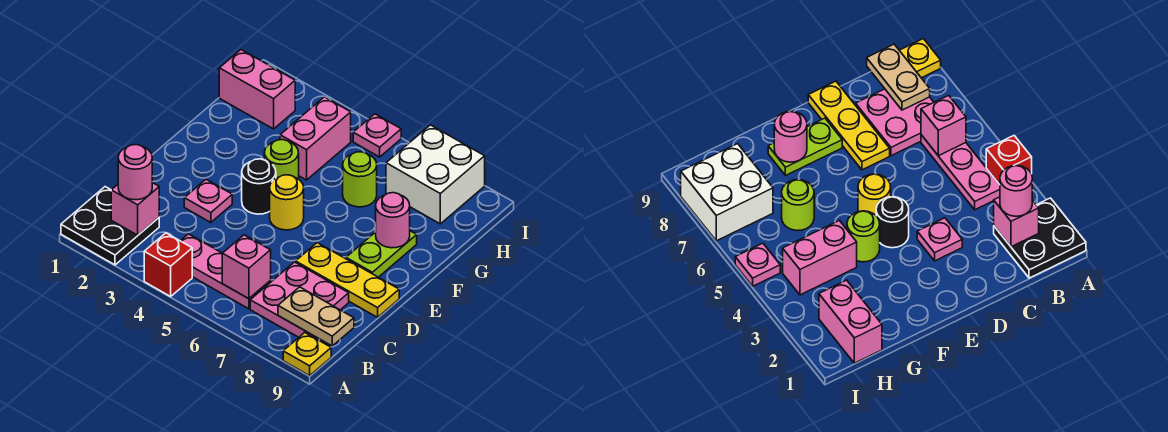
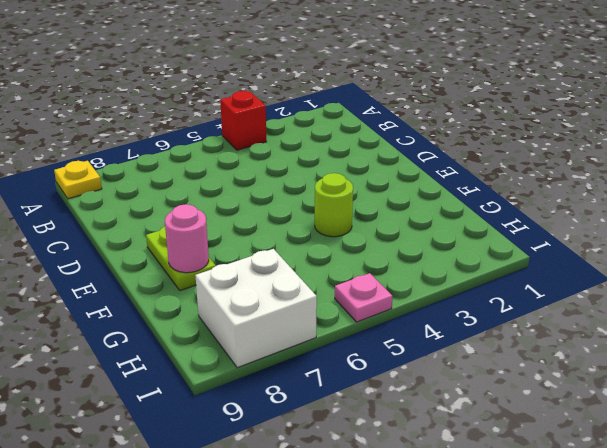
none -> black 2x2 plate [61,187,159,265]
none -> pink 1x3 plate [181,234,271,309]
none -> pink 2x2 plate [250,262,349,337]

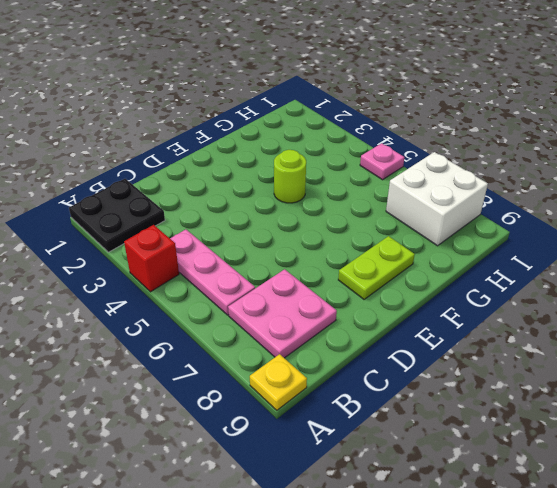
none -> pink 1x1 plate [184,180,232,222]
none -> yellow 1x3 plate [296,243,399,317]
none -> black 1x1 round brick [242,159,276,214]

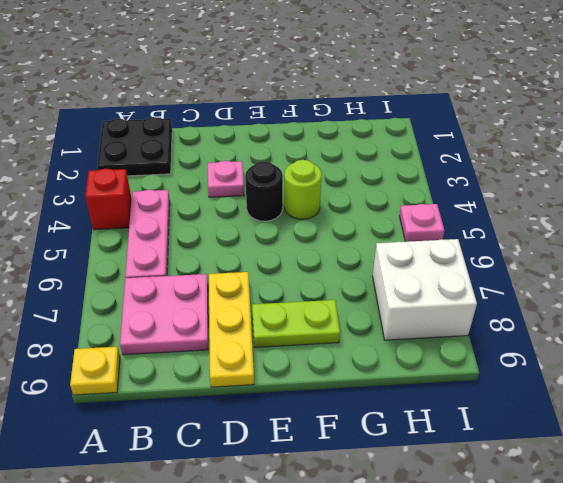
none -> yellow 1x1 round brick [270,175,304,230]
none -> pink 1x2 brick [280,97,351,180]
none -> lime 1x1 round brick [343,152,377,207]

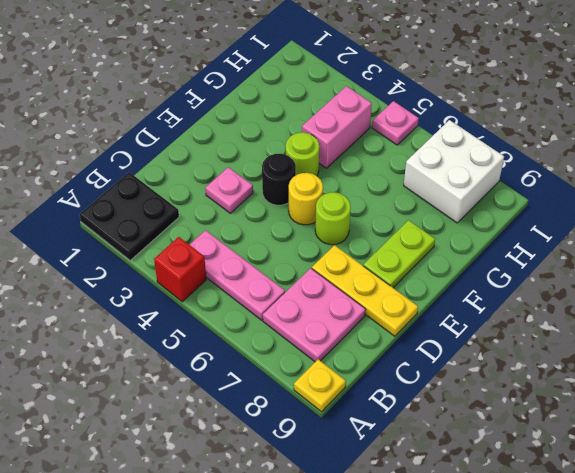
lime 1x1 round brick [315,192,351,245] -> lime 1x1 round brick moved to [343,152,377,207]
none -> pink 1x2 brick [219,50,295,129]
none -> pink 1x1 brick [111,183,159,235]
none -> pink 1x1 brick [222,235,271,299]

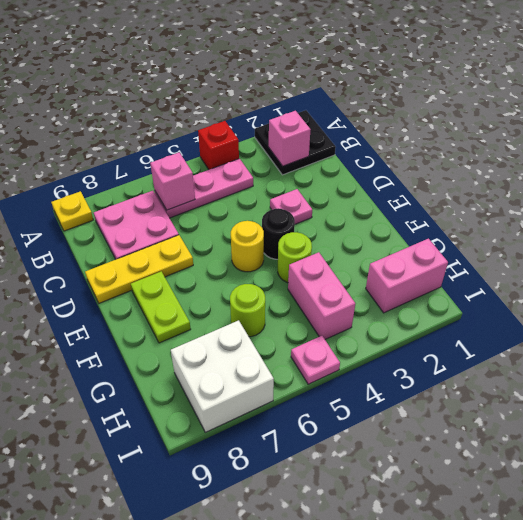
none -> tan 1x2 plate [278,287,354,346]
none -> pink 1x1 round brick [376,193,410,248]
none -> pink 1x1 round brick [118,145,152,200]

